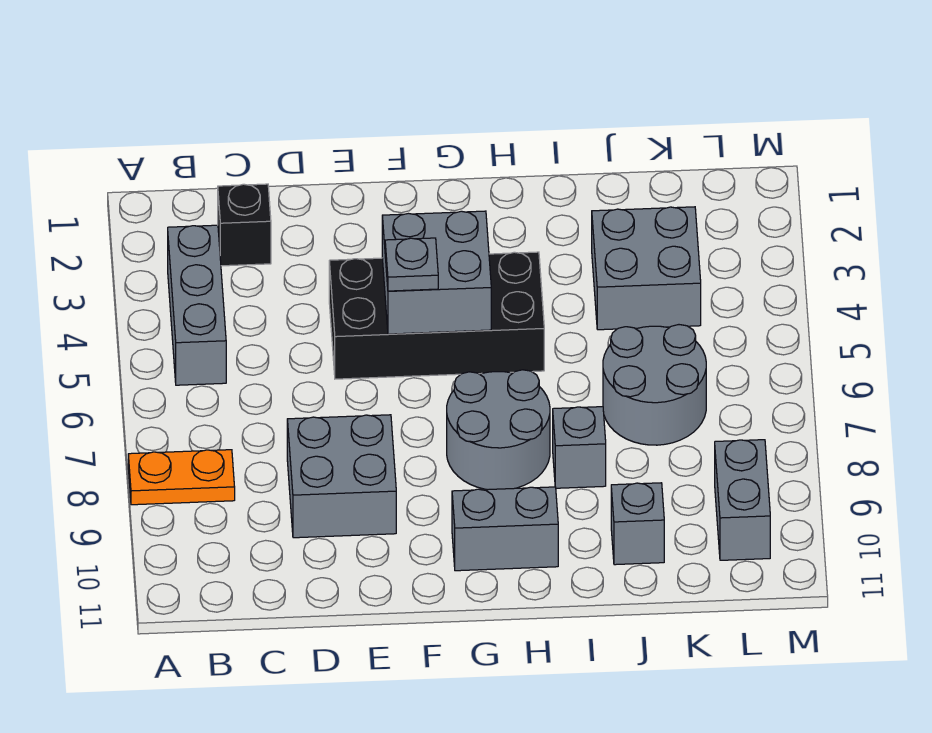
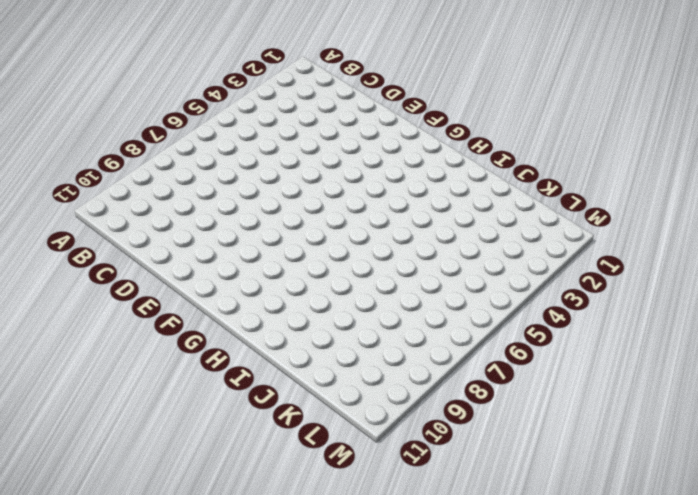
none -> orange 1x2 plate [128,450,235,505]
none -> grey 1x3 brick [168,225,226,385]
none -> black 1x1 brick [218,184,271,266]

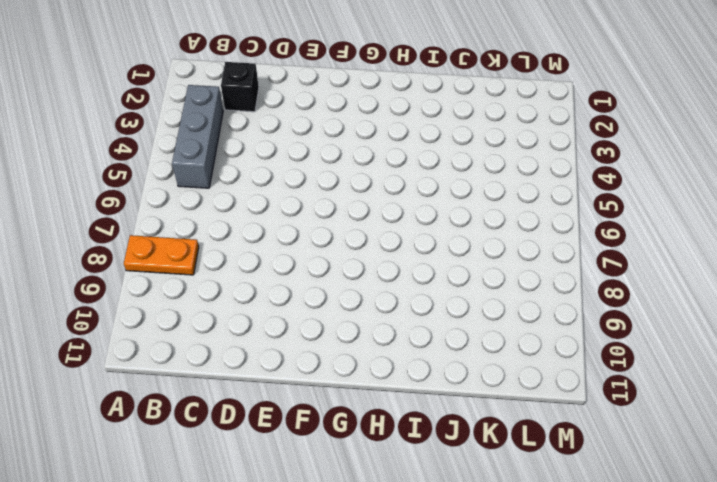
none -> grey 2x2 brick [287,415,396,538]
none -> black 2x4 brick [329,252,544,379]
none -> grey 2x2 round brick [447,370,550,490]

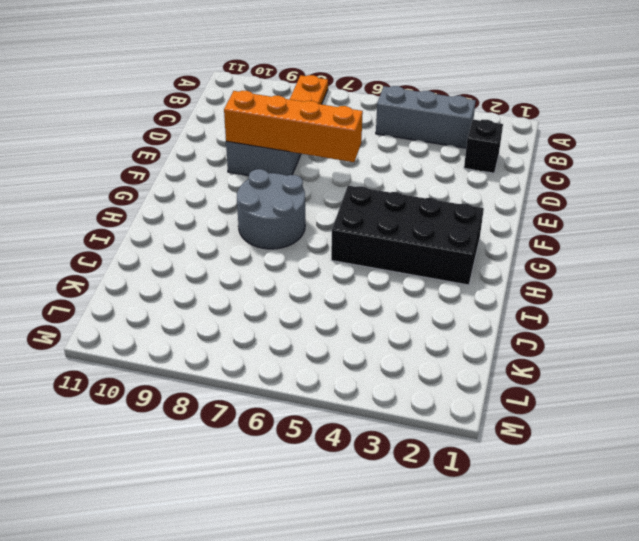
orange 1x4 brick [224,91,363,162] -> none
black 2x4 brick [331,185,484,285] -> black 2x4 brick turned to [329,252,544,379]
none -> grey 1x2 brick [452,487,558,571]
none -> grey 1x1 brick [553,407,606,488]
none -> grey 2x2 brick [592,207,701,330]

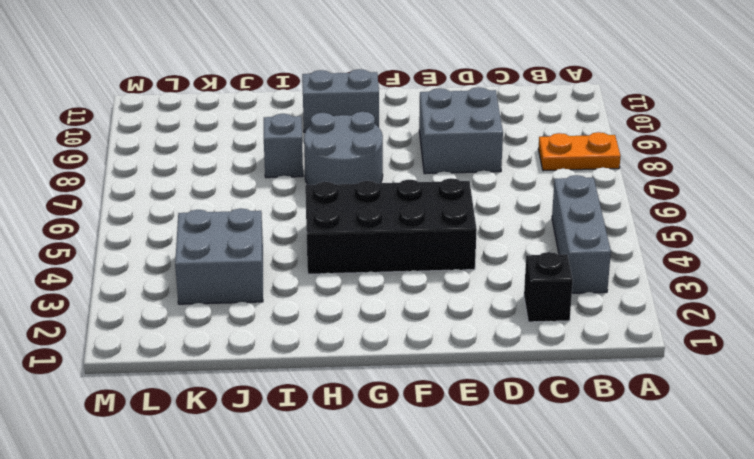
none -> grey 2x2 round brick [603,325,706,445]
none -> grey 1x1 brick [611,483,664,565]
none -> grey 1x2 brick [715,440,770,560]

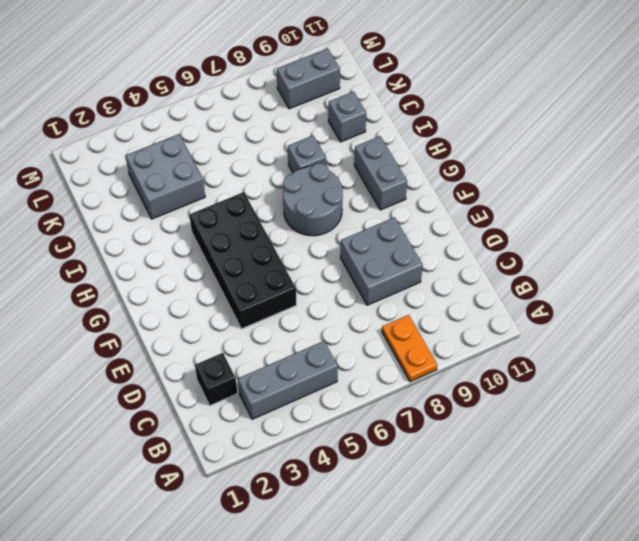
none -> grey 2x2 round brick [603,325,706,445]
none -> grey 2x2 brick [382,211,491,334]
none -> grey 1x1 plate [385,238,438,291]

